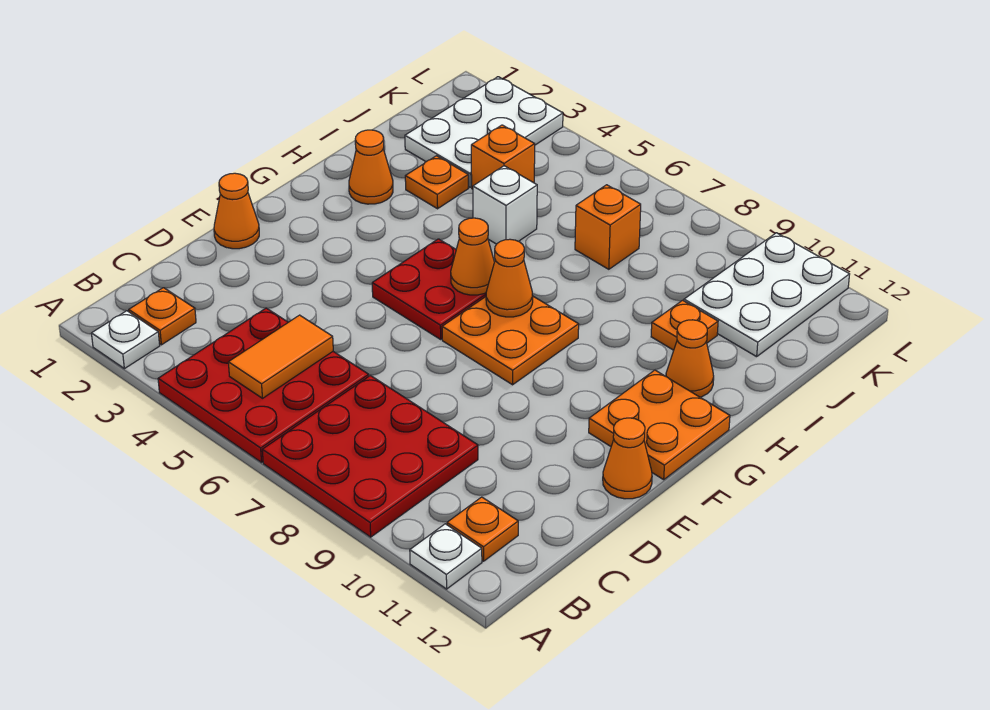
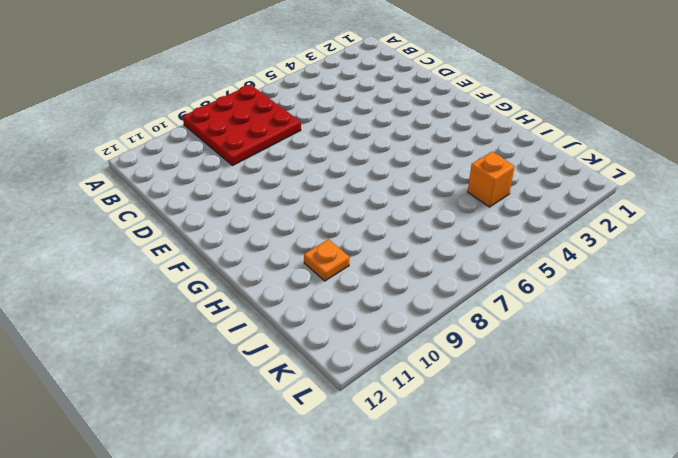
none -> white 1x1 plate [91,311,160,369]
none -> red 3x3 plate [158,308,369,462]
none -> white 1x1 plate [410,524,482,589]

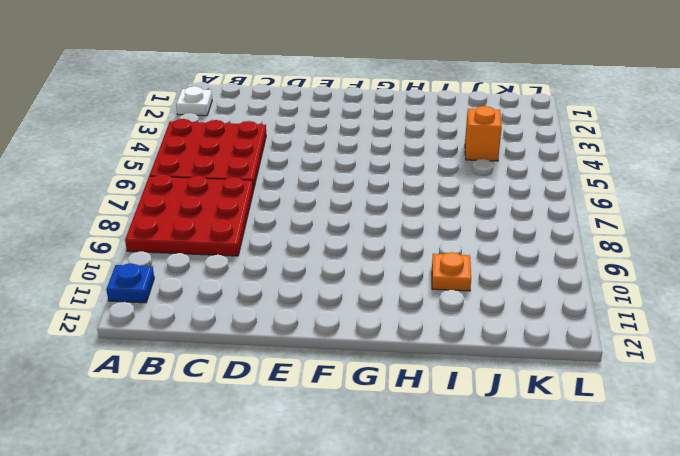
blue 1x1 plate [106,264,154,303] -> white 1x1 plate [410,524,482,589]
none -> orange 1x1 plate [129,288,196,345]
none -> orange 1x1 plate [447,497,518,561]
none -> orange 1x1 cone [214,173,259,249]

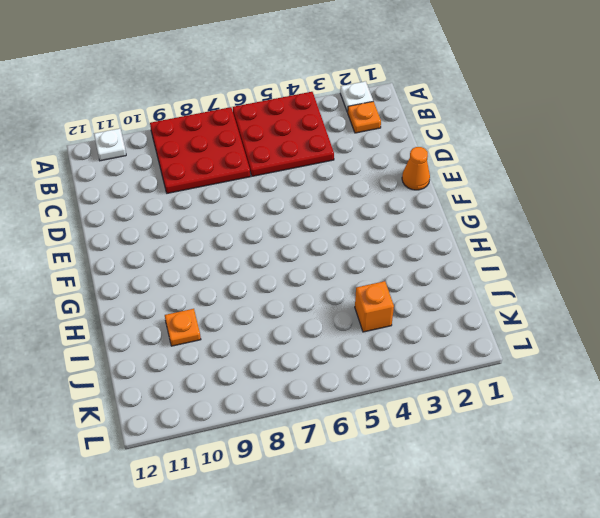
none -> orange 1x1 plate [447,497,518,561]
none -> orange 1x1 cone [603,418,652,499]
none -> red 2x2 plate [372,239,486,339]

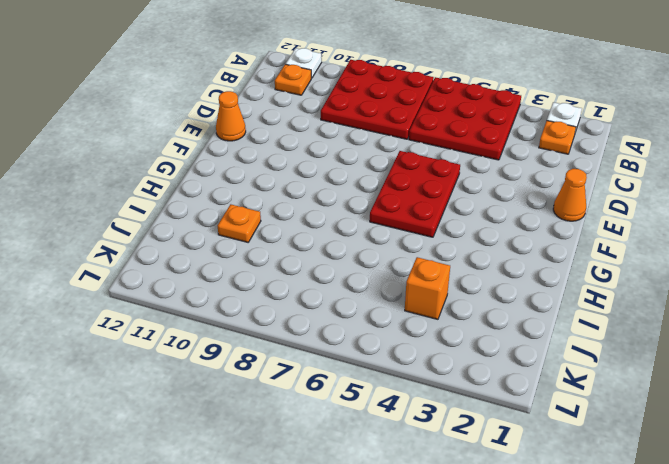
red 2x3 plate [370,151,460,237] -> red 2x2 plate [372,239,486,339]
none -> orange 2x2 plate [442,296,579,385]
none -> orange 2x2 plate [589,370,730,480]
none -> orange 1x1 cone [349,130,393,204]

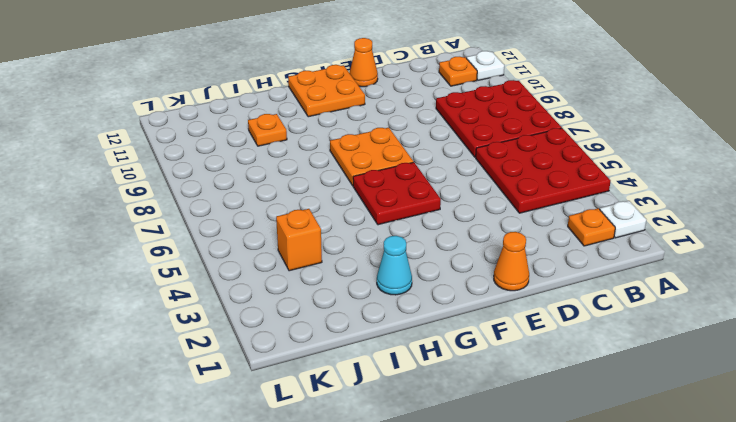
cyan 1x1 cone [377,236,412,295] -> orange 1x1 cone [349,130,393,204]
none -> orange 1x1 cone [666,320,714,397]
none -> orange 1x1 plate [405,156,468,209]
none -> white 1x1 brick [473,166,537,244]

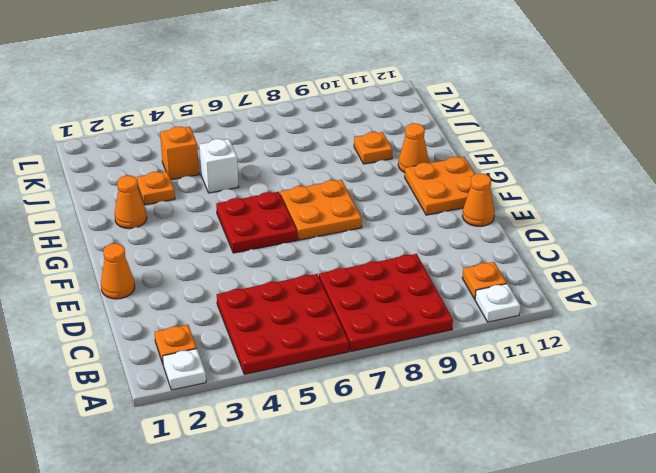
none -> white 2x3 plate [405,77,563,187]
none -> orange 1x1 brick [575,185,641,269]
none -> white 2x3 plate [684,233,850,357]

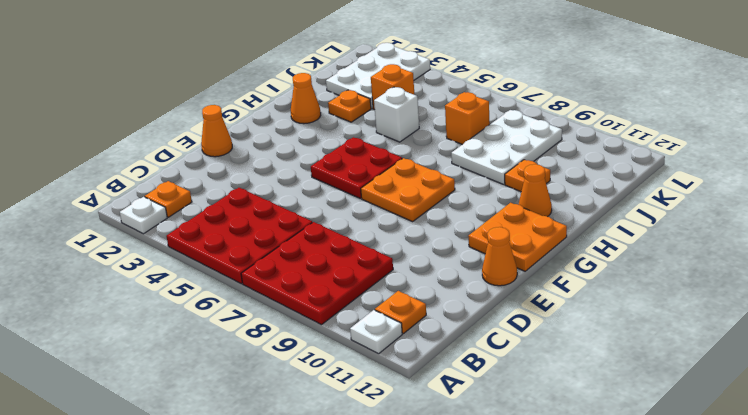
white 2x3 plate [451,110,562,184] -> white 2x3 plate moved to [684,233,850,357]
none -> orange 1x2 tile [228,315,333,398]
none -> orange 1x1 cone [451,218,494,295]
none -> orange 1x1 cone [486,239,533,317]

